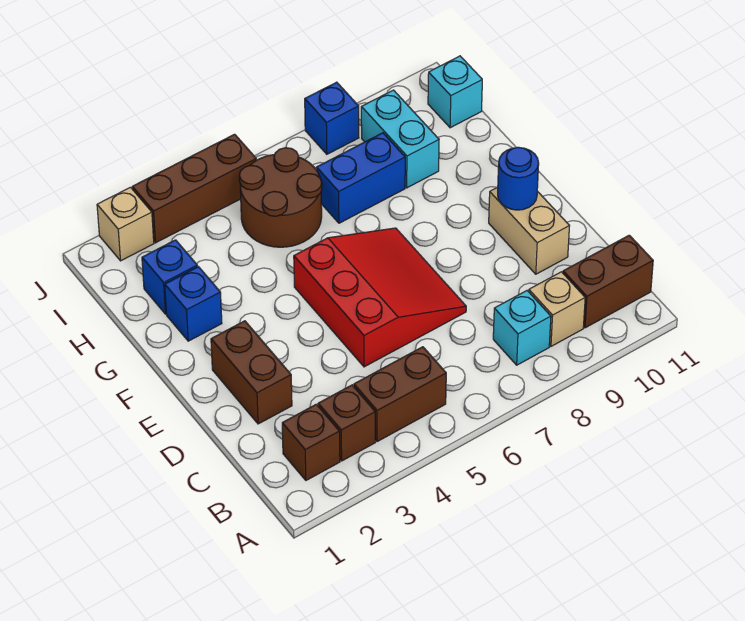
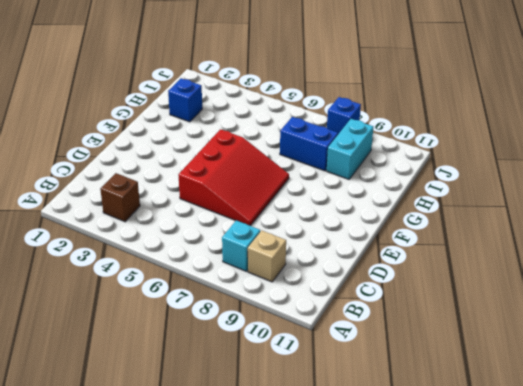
none -> brown 1x1 brick [282,404,340,480]
none -> brown 1x2 brick [354,347,446,442]
none -> brown 1x2 brick [563,235,653,328]

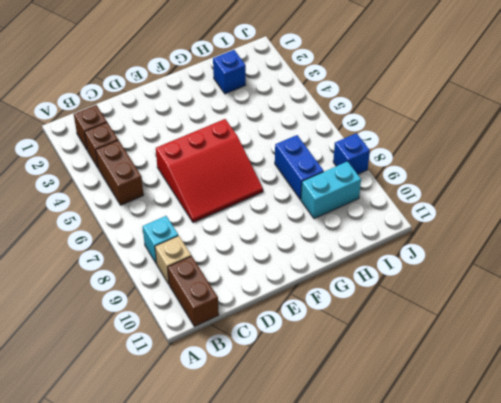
none -> brown 1x2 brick [211,321,292,424]
none -> tan 1x2 brick [489,187,569,274]
none -> blue 1x1 brick [165,267,222,341]

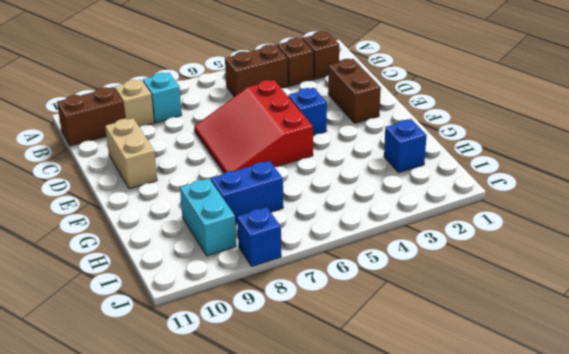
blue 1x1 brick [288,88,327,135] -> blue 1x1 brick moved to [165,267,222,341]
none -> brown 2x2 round brick [239,148,322,247]
none -> cyan 1x1 brick [428,56,482,128]
none -> tan 1x1 brick [97,187,154,261]

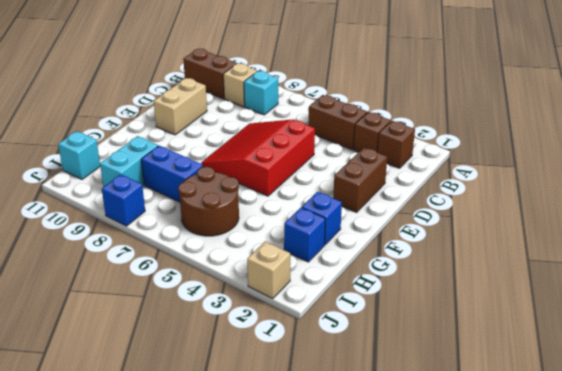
none -> brown 1x3 brick [132,134,256,243]
none -> blue 1x1 round brick [498,147,539,210]

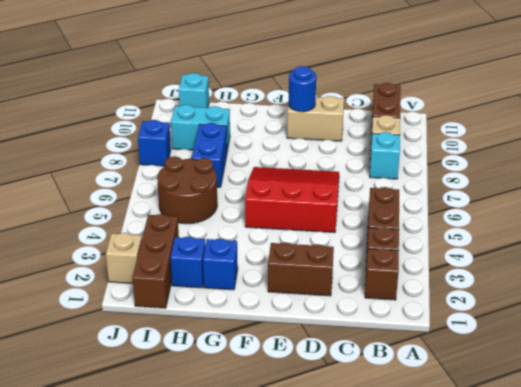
brown 1x3 brick [133,214,179,308] -> brown 1x3 brick moved to [132,134,256,243]

